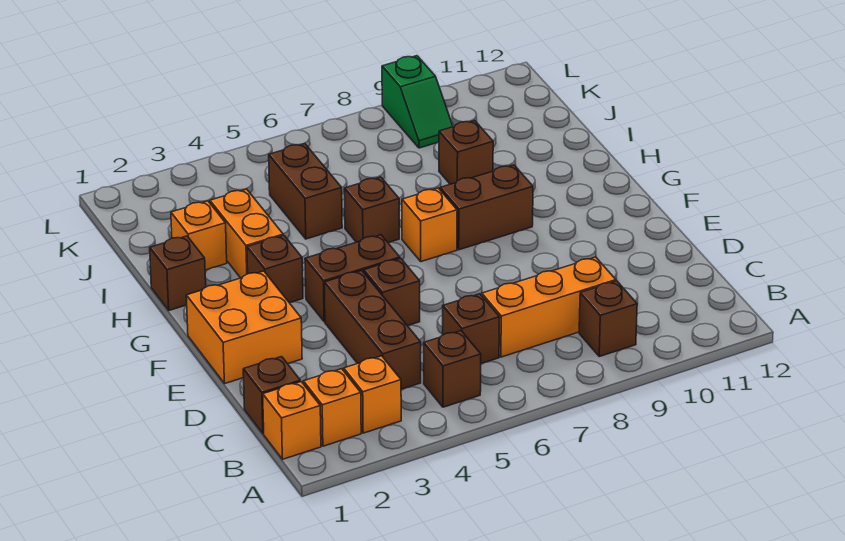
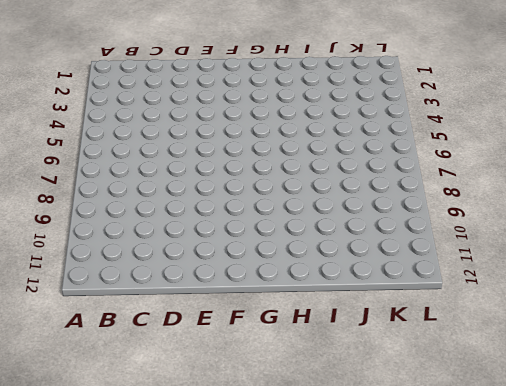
none -> orange 1x1 brick [263,382,321,459]
none -> orange 1x1 brick [303,369,361,446]
none -> orange 1x1 brick [343,356,401,433]

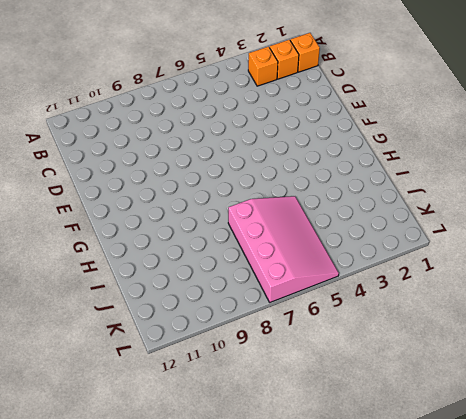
pink 3x4 slope [228,196,339,302] -> brown 1x2 brick [269,144,342,239]
none -> brown 1x1 brick [424,331,481,407]
none -> brown 1x1 brick [579,281,637,356]
none -> brown 1x1 brick [243,357,300,434]

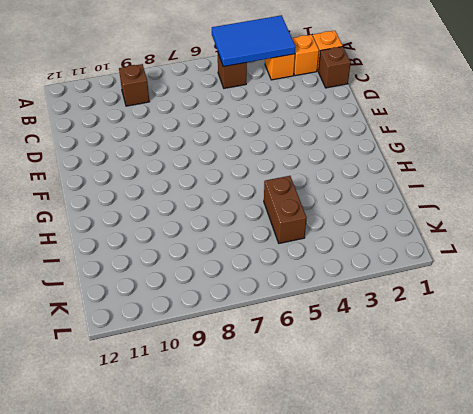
blue 2x3 tile [212,15,296,67] -> none
none -> brown 1x3 brick [324,270,421,389]
none -> brown 1x1 brick [443,294,500,364]
none -> orange 1x3 brick [482,257,616,357]

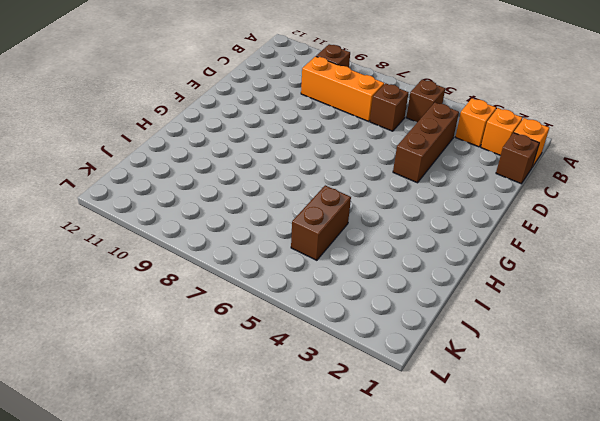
none -> orange 2x2 brick [186,271,302,384]
none -> brown 1x1 brick [364,258,420,326]
none -> brown 1x2 brick [305,235,400,322]

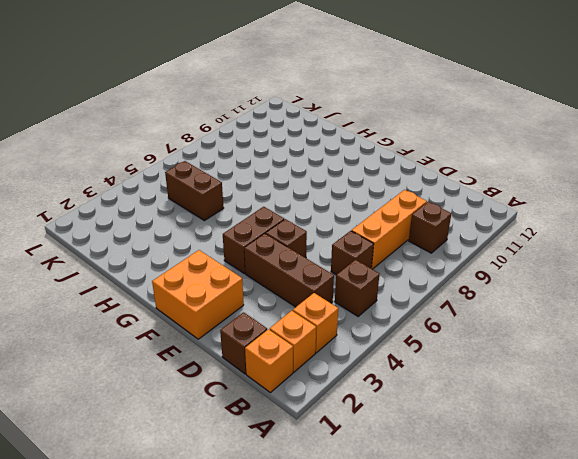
none -> brown 1x1 brick [247,235,303,303]
none -> orange 1x1 brick [402,188,457,262]
none -> brown 1x2 brick [440,165,533,250]

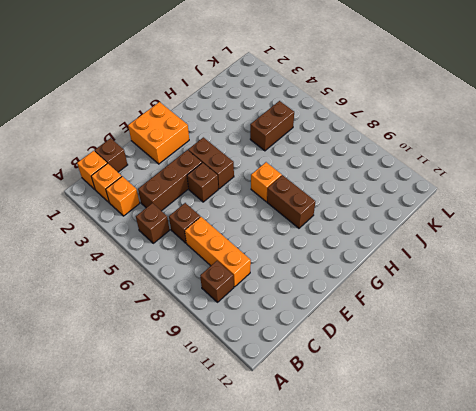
none -> brown 1x1 brick [247,235,303,303]
none -> brown 1x1 brick [150,236,206,310]
none -> orange 1x2 brick [210,189,283,278]

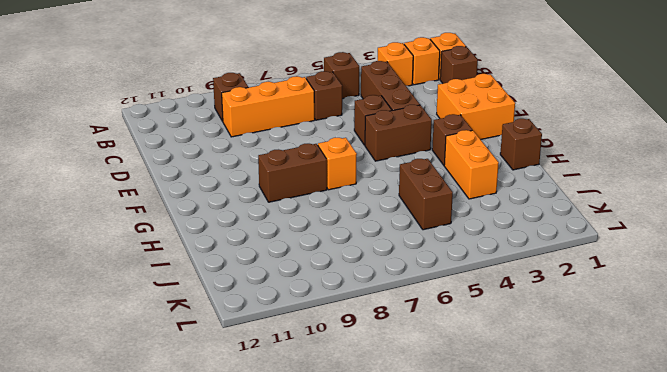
none -> brown 1x1 brick [344,177,399,243]
none -> orange 1x1 brick [171,201,227,270]
none -> brown 1x1 brick [439,120,493,184]

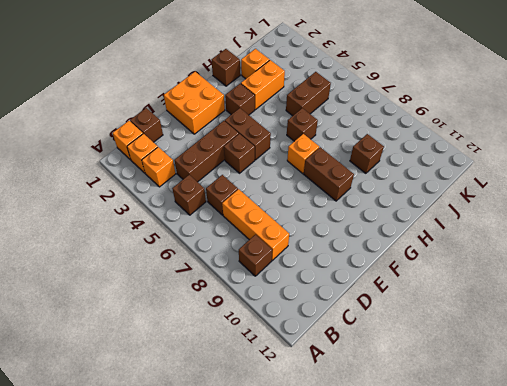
none -> green 1x2 slope [382,56,453,148]

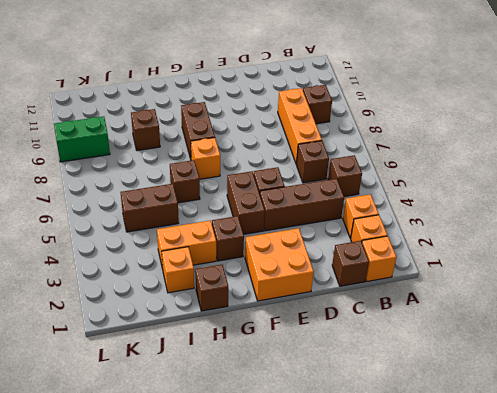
green 1x2 brick [54,116,110,162] -> green 1x2 slope [382,56,453,148]

